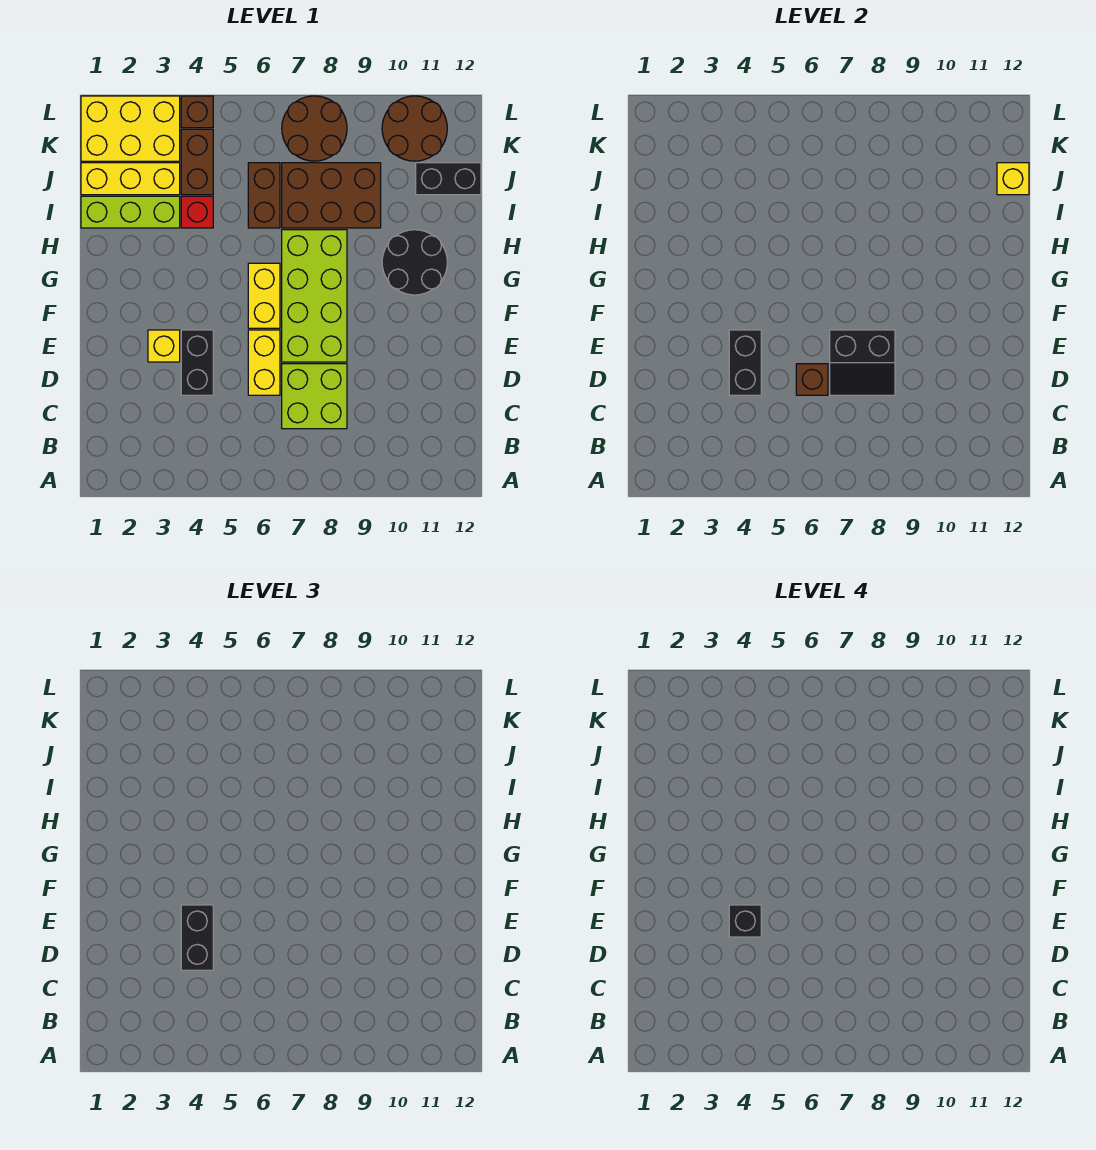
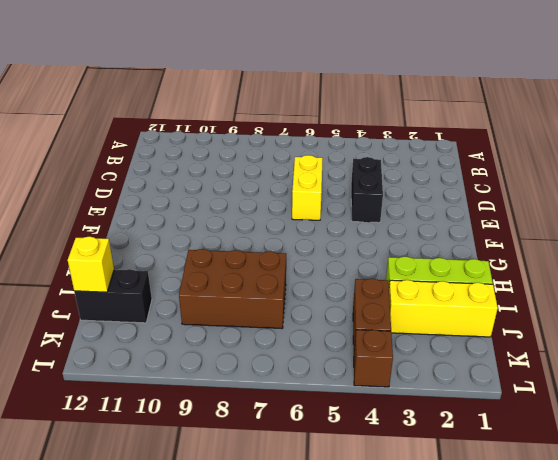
none -> lime 2x2 brick [282,364,347,429]
none -> yellow 1x1 brick [148,330,180,362]
none -> lime 2x4 brick [282,230,347,362]

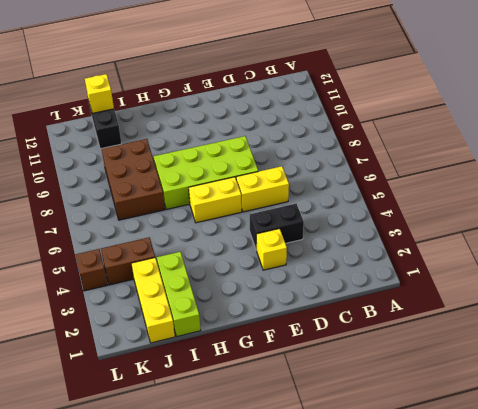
none -> lime 2x2 brick [282,364,347,429]
none -> black 2x2 round brick [382,230,447,295]
none -> red 1x1 brick [181,196,213,228]

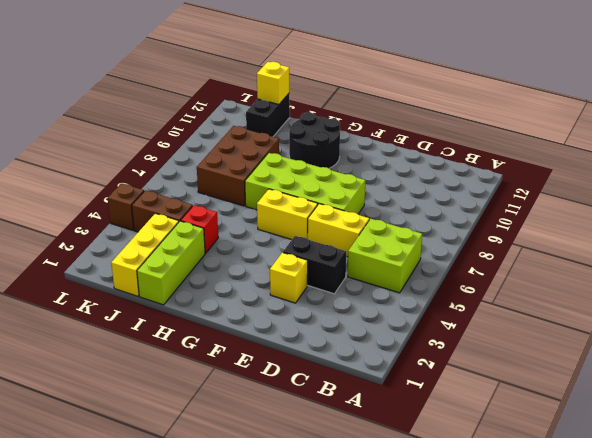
lime 2x2 brick [348,219,422,293] -> lime 2x2 brick moved to [282,364,347,429]
none -> brown 1x2 brick [248,163,280,228]
none -> yellow 2x3 brick [81,96,180,161]
none -> brown 2x2 round brick [282,96,347,161]

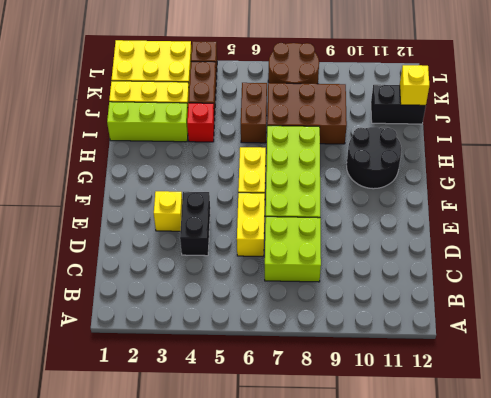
none -> brown 2x2 round brick [382,96,447,161]
none -> black 1x2 brick [729,330,761,395]
none -> brown 1x1 brick [796,364,828,395]

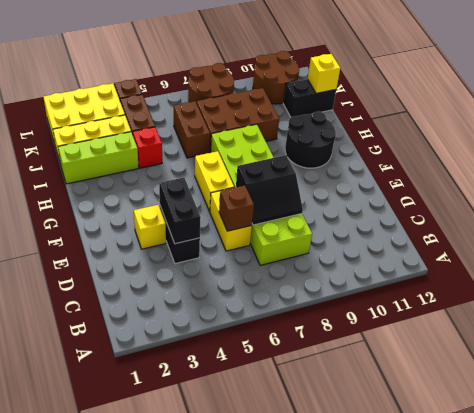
none -> black 1x2 brick [181,905,213,970]
none -> black 1x1 brick [729,905,761,937]

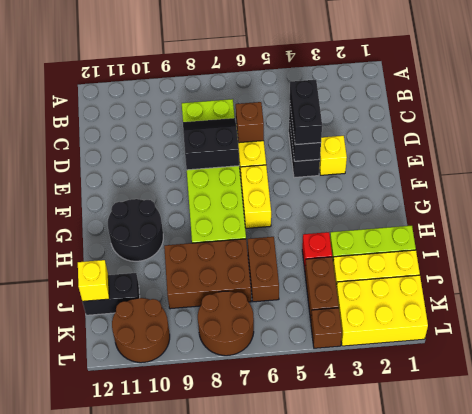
none -> black 1x1 brick [729,905,761,937]

